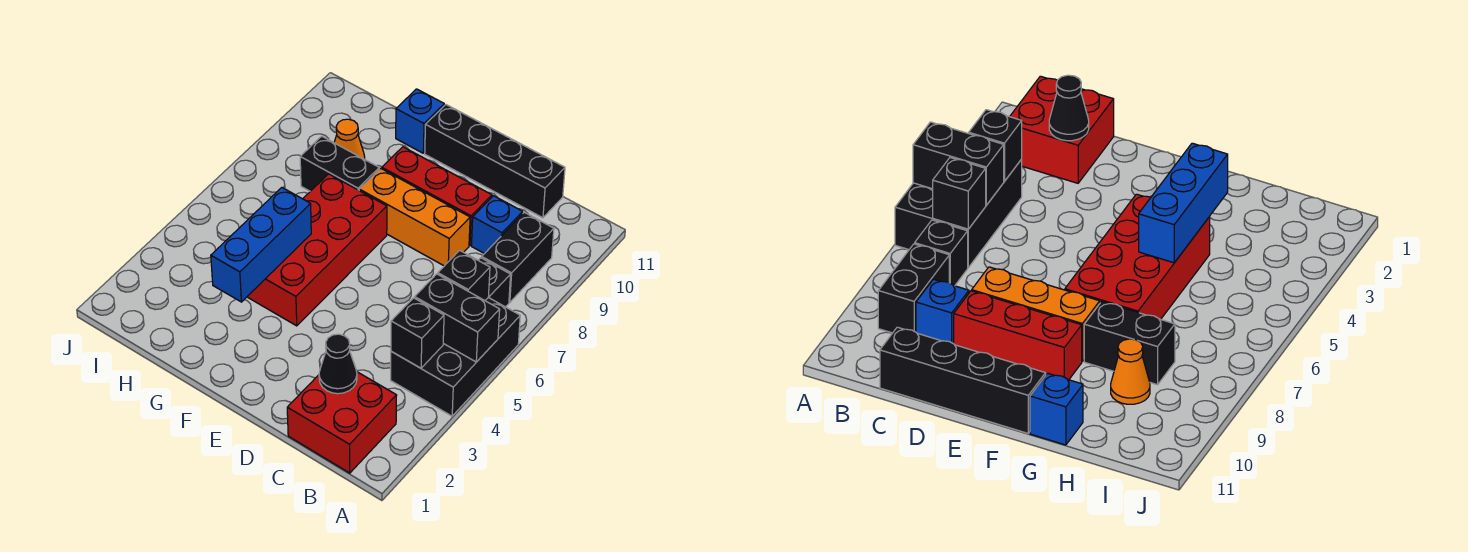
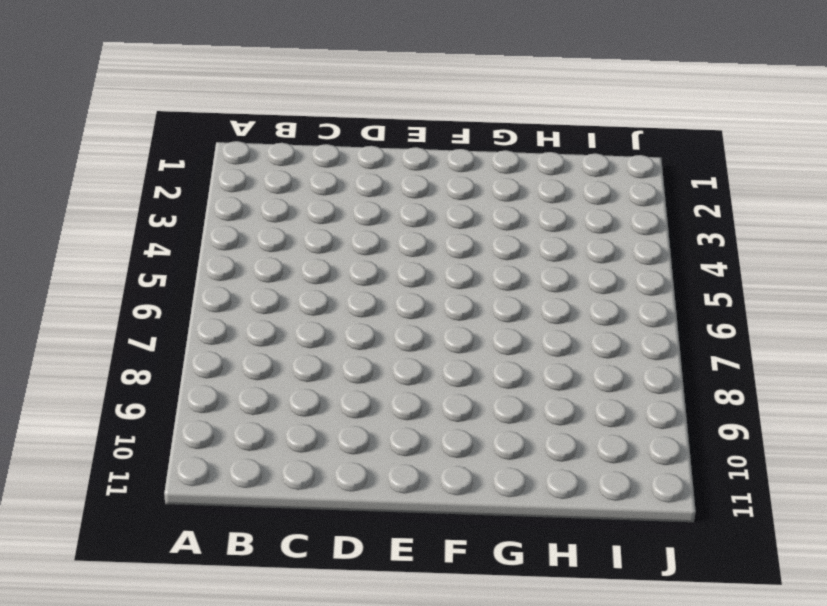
none -> black 2x3 brick [391,298,520,416]
none -> red 2x2 brick [287,372,397,473]
none -> black 1x1 brick [478,258,511,307]

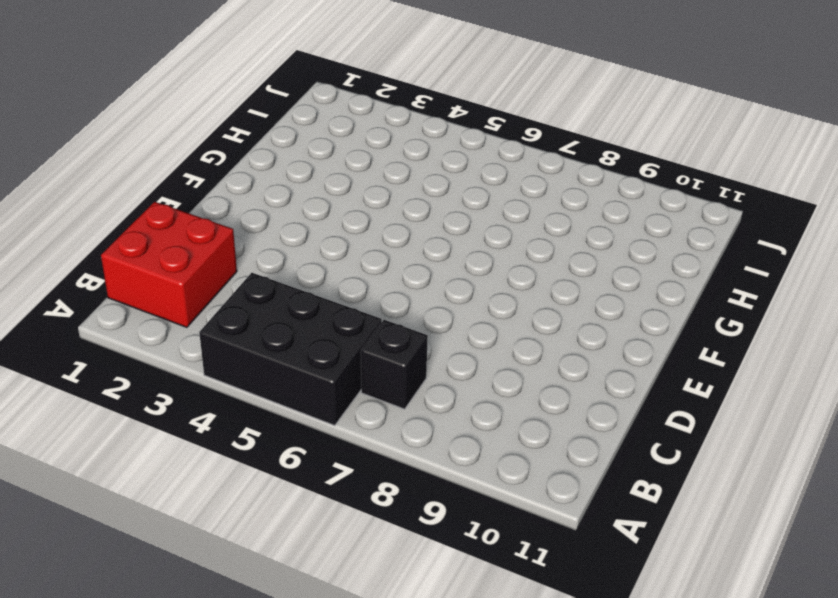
none -> black 1x2 brick [482,212,554,302]
none -> blue 1x1 brick [471,196,523,254]
none -> black 1x4 brick [425,105,565,218]

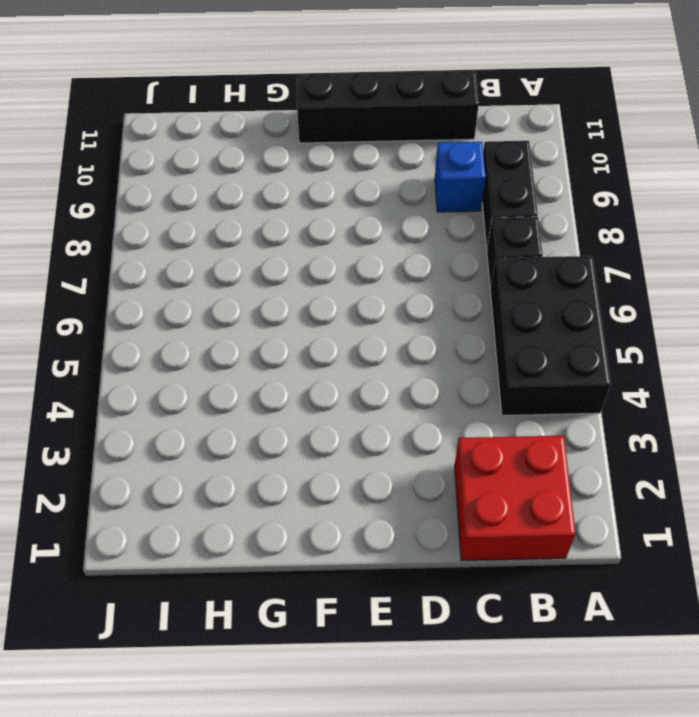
none -> orange 1x3 brick [359,168,470,266]
none -> red 1x3 brick [382,147,492,245]
none -> red 2x4 brick [247,174,387,326]

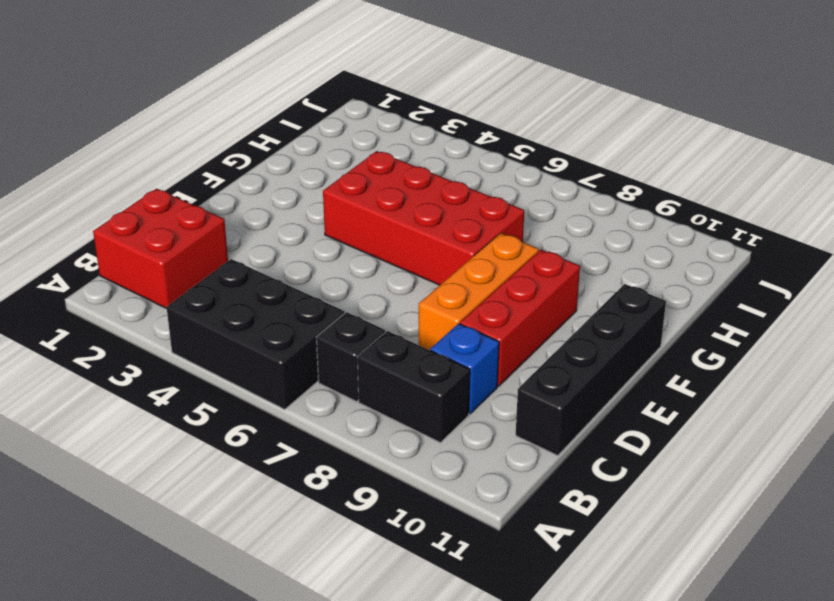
none -> black 1x2 brick [300,136,379,191]
none -> blue 1x1 brick [396,89,444,153]
none -> orange 1x1 cone [334,119,365,159]

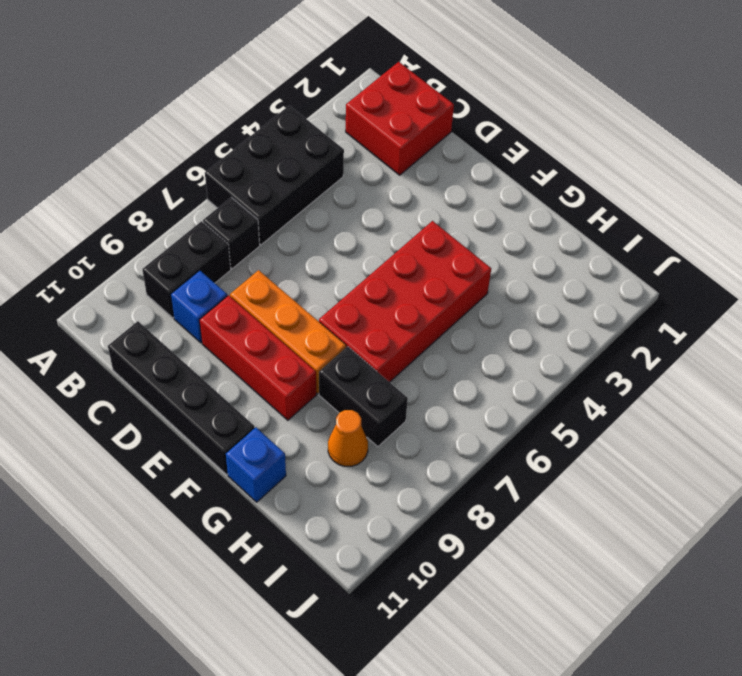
none -> black 1x2 brick [415,274,500,362]
none -> black 1x1 brick [391,298,444,368]
none -> black 1x1 brick [438,250,490,300]

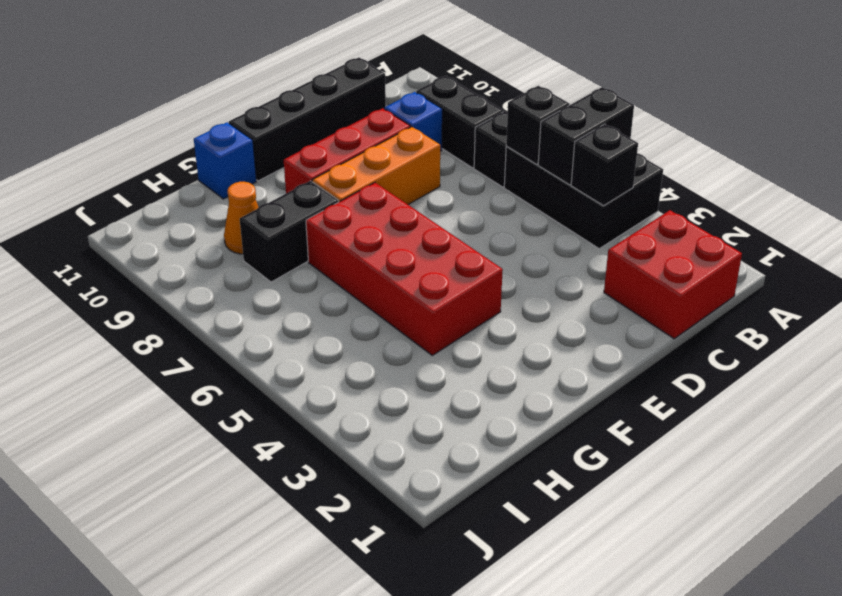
none -> black 1x1 cone [319,334,357,394]
none -> blue 1x3 brick [211,188,311,302]

